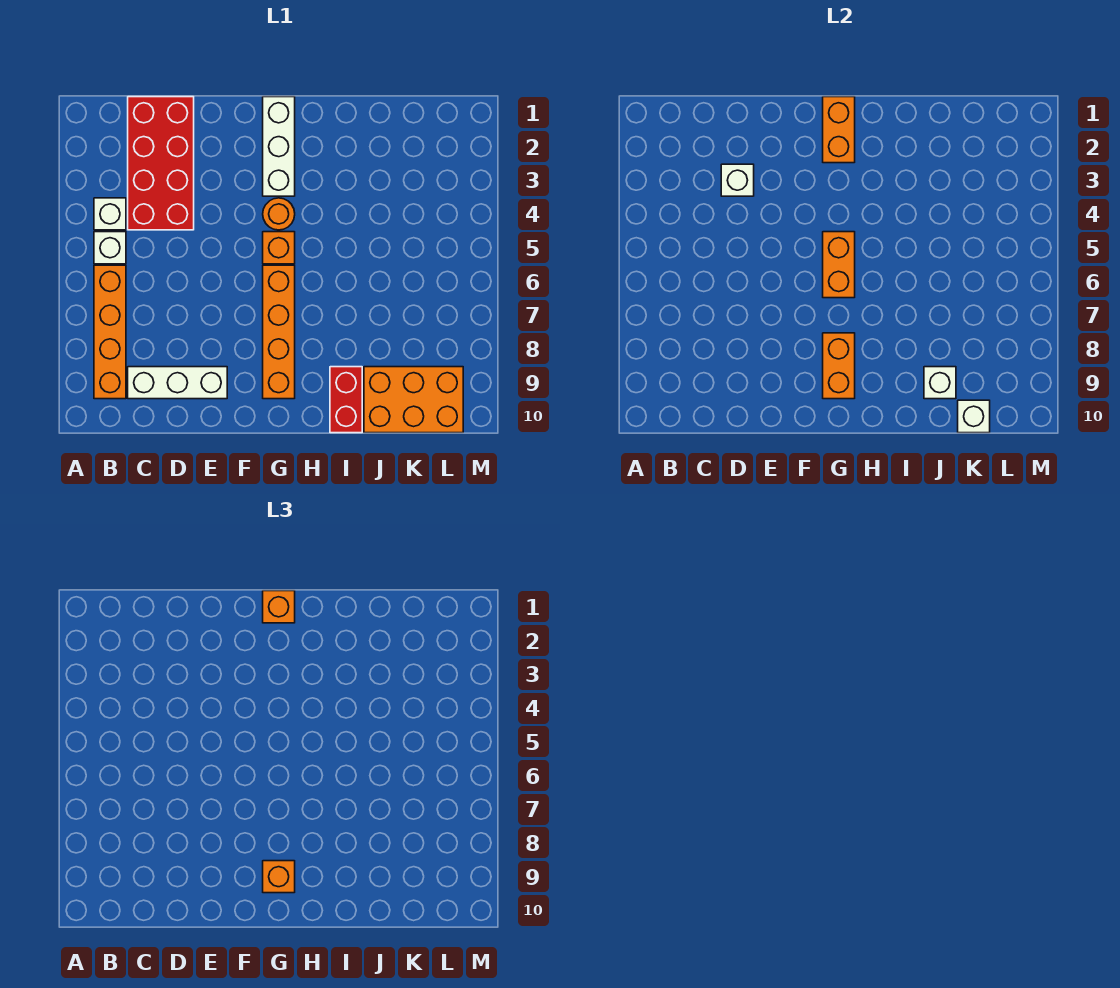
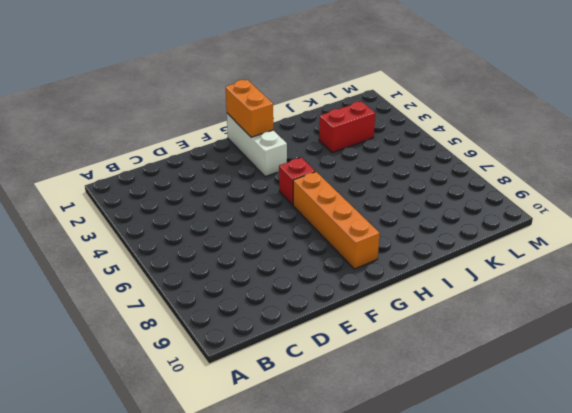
red 1x1 brick [279,158,315,205] -> orange 1x1 brick [263,232,295,264]
red 1x2 brick [319,101,375,153] -> red 1x2 brick turned to [330,367,362,433]
none -> white 1x1 brick [94,198,126,230]
none -> white 1x1 brick [94,232,126,264]
none -> orange 1x4 brick [94,265,126,399]

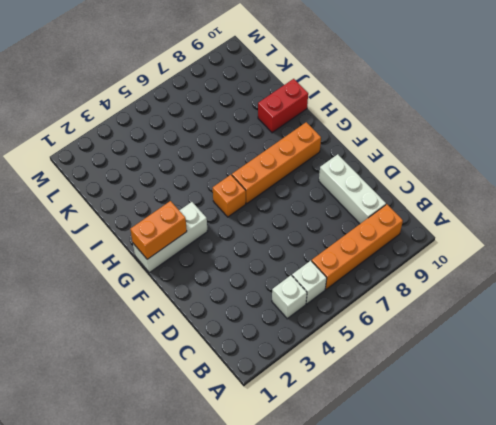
none -> red 2x4 brick [128,97,194,230]
none -> orange 1x1 round brick [263,198,295,230]
none -> orange 2x3 brick [364,367,463,433]

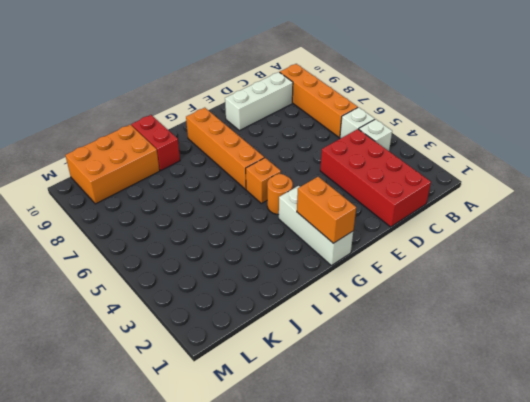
none -> white 1x1 brick [721,164,754,196]
none -> orange 1x2 brick [823,232,855,298]
none -> orange 1x2 brick [823,333,855,399]

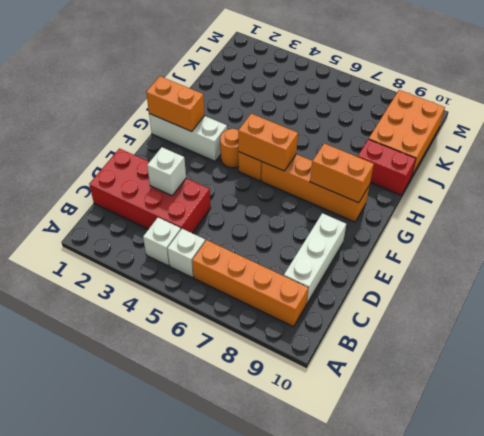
none -> white 1x1 brick [924,367,956,399]
none -> white 1x1 brick [958,400,990,433]
none -> orange 1x1 brick [263,591,295,623]

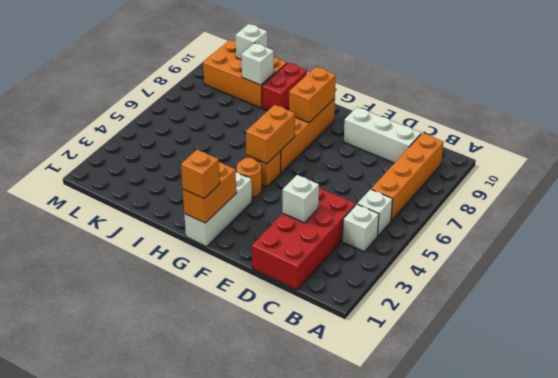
none -> orange 1x1 brick [263,861,295,893]

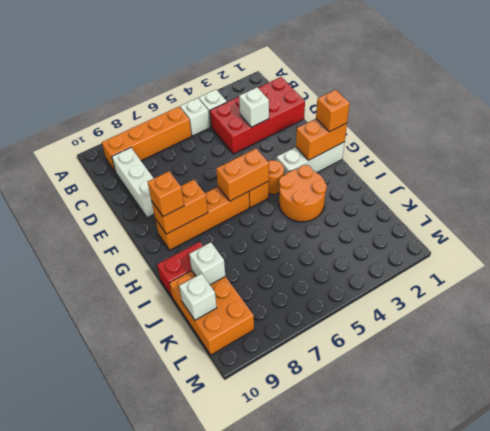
orange 2x2 round brick [279,165,327,222] -> none

